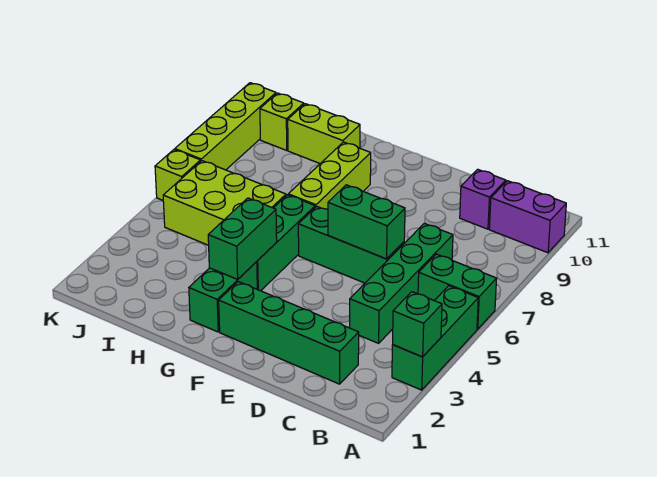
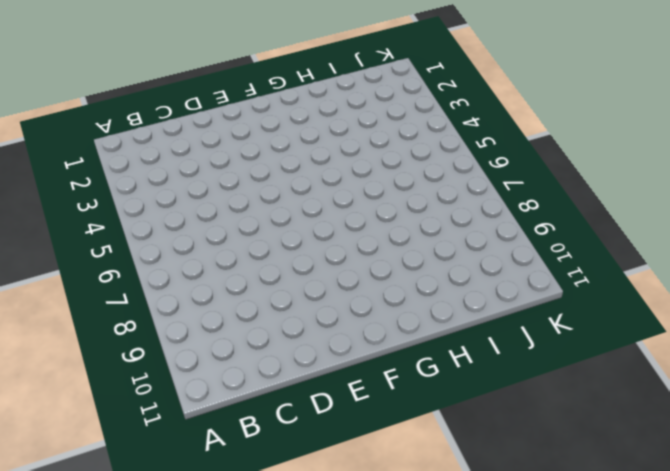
none -> green 1x3 brick [392,286,478,390]
none -> green 1x2 brick [418,254,497,329]
none -> purple 1x2 brick [489,181,566,253]

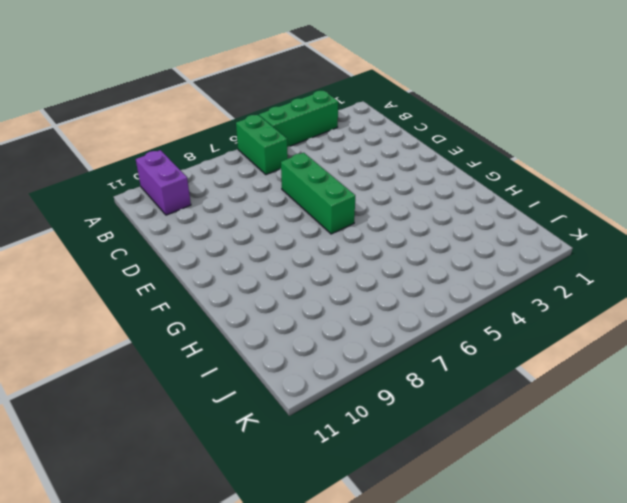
none -> green 1x4 brick [219,282,359,384]
none -> green 1x4 brick [350,223,453,343]
none -> purple 1x1 brick [460,169,506,229]

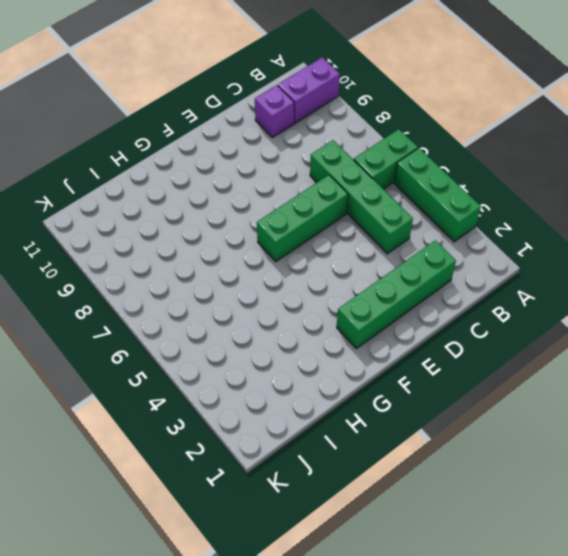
none -> green 1x2 brick [189,262,257,332]
none -> green 1x3 brick [257,195,315,291]
none -> lime 1x3 brick [288,142,371,209]

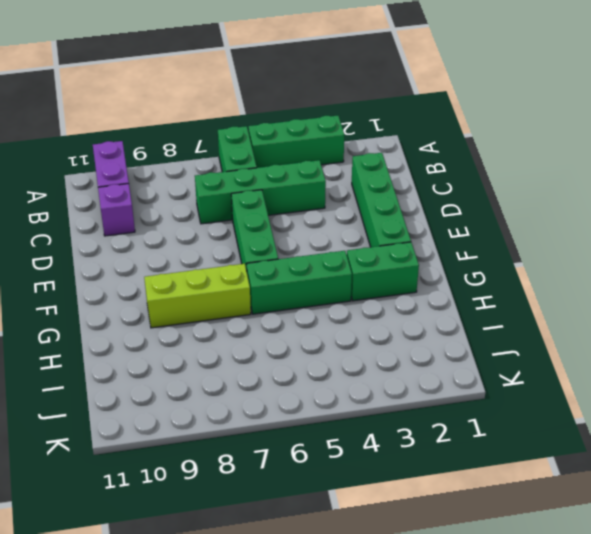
none -> lime 2x3 brick [163,161,286,245]
none -> lime 1x2 brick [288,104,360,164]
none -> lime 1x1 brick [260,93,304,150]

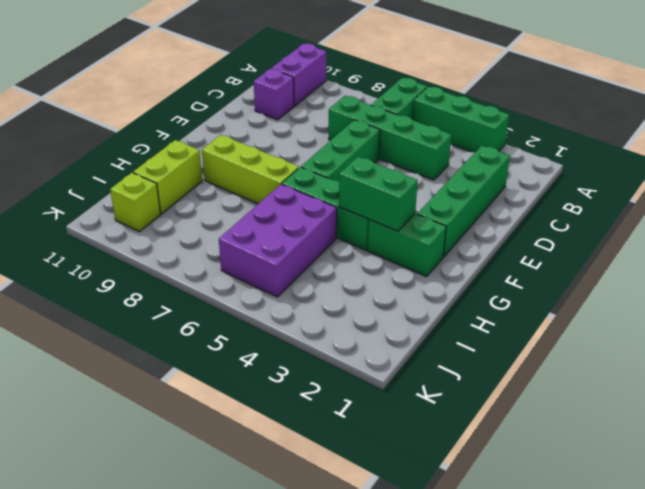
purple 2x3 brick [219,184,337,297] -> lime 2x3 brick [163,161,286,245]
none -> lime 1x1 brick [155,150,201,200]
none -> lime 1x4 brick [175,83,276,170]
none -> green 1x1 brick [393,292,442,357]

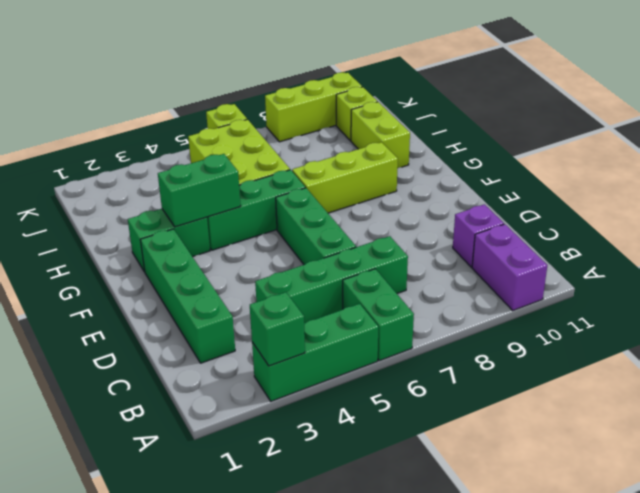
lime 1x3 brick [265,72,362,142] -> lime 1x4 brick [175,83,276,170]
none -> green 1x2 brick [328,185,405,259]

